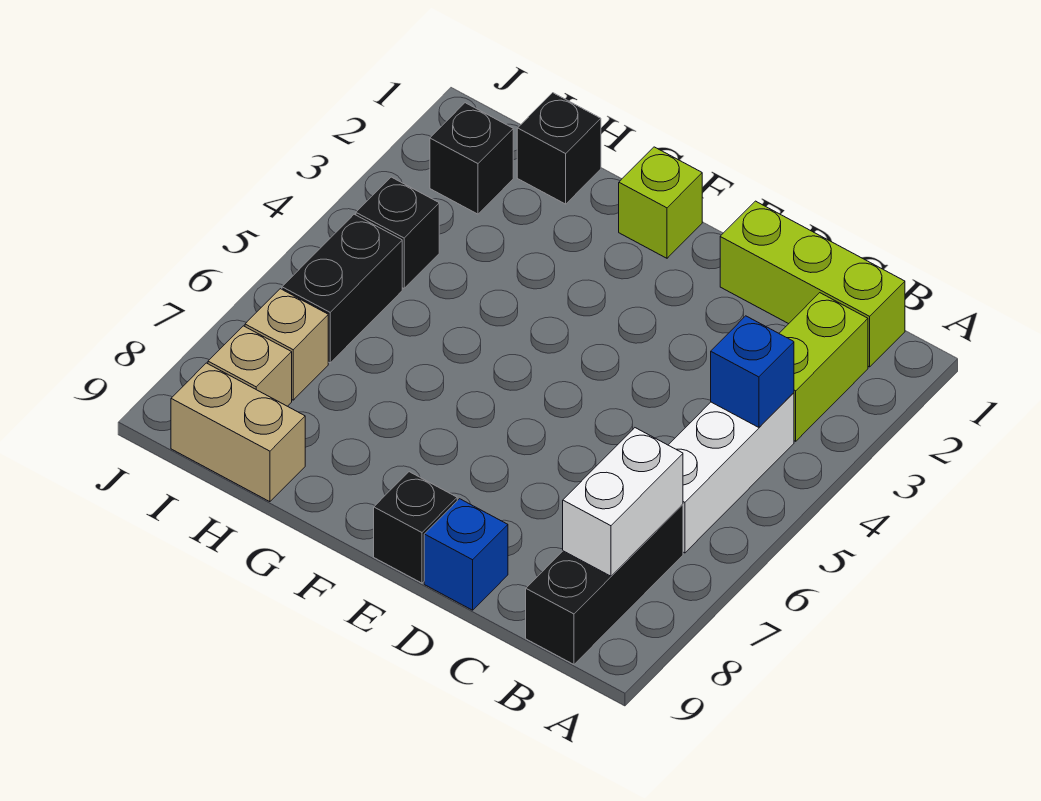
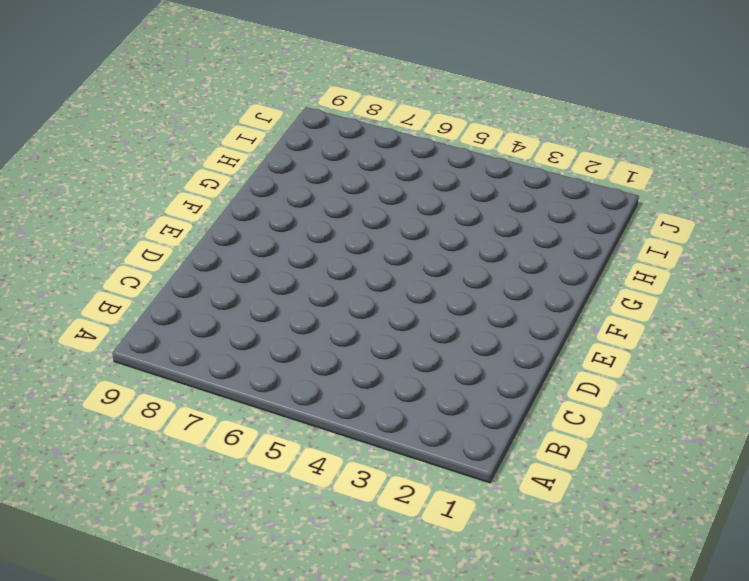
none -> lime 1x3 brick [720,201,905,367]
none -> lime 1x2 brick [779,293,868,441]
none -> white 1x3 brick [669,393,794,553]

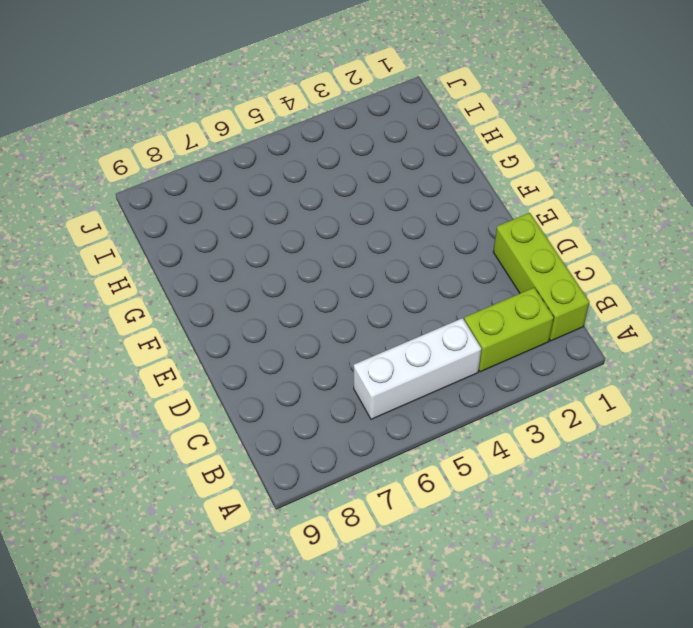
none -> black 1x3 brick [526,504,683,664]
none -> blue 1x1 brick [424,499,508,610]
none -> black 1x1 brick [374,472,457,583]

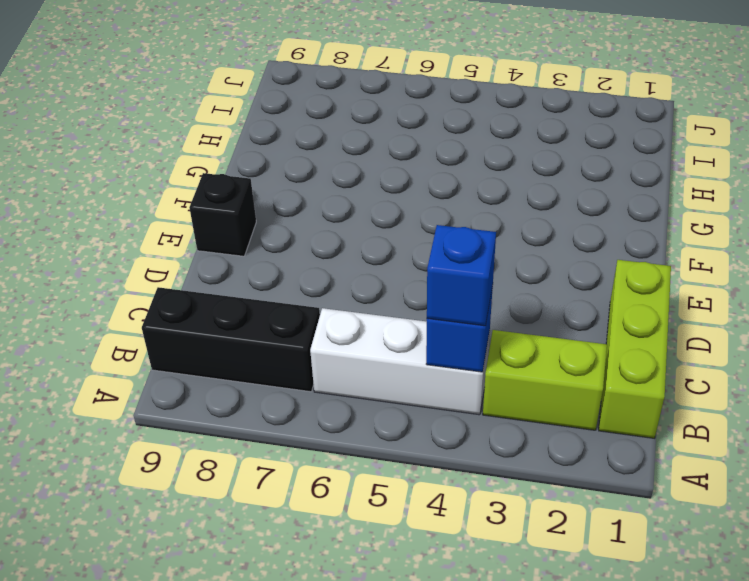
blue 1x1 brick [427,225,496,326] -> blue 1x1 brick moved to [424,499,508,610]
none -> lime 1x1 brick [619,147,702,258]
none -> black 1x1 brick [517,93,601,204]
none -> tan 1x2 brick [171,363,305,502]

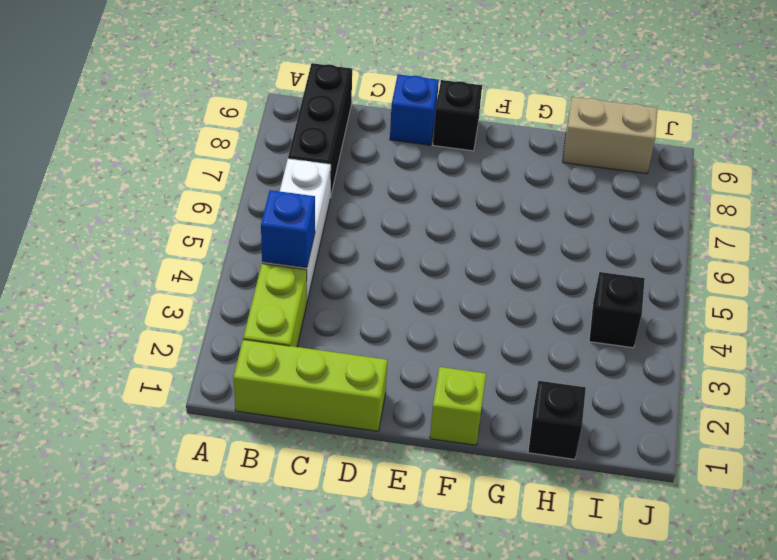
none -> black 1x1 brick [430,103,513,214]
none -> black 1x2 brick [282,214,402,363]
none -> tan 1x1 brick [245,289,328,400]

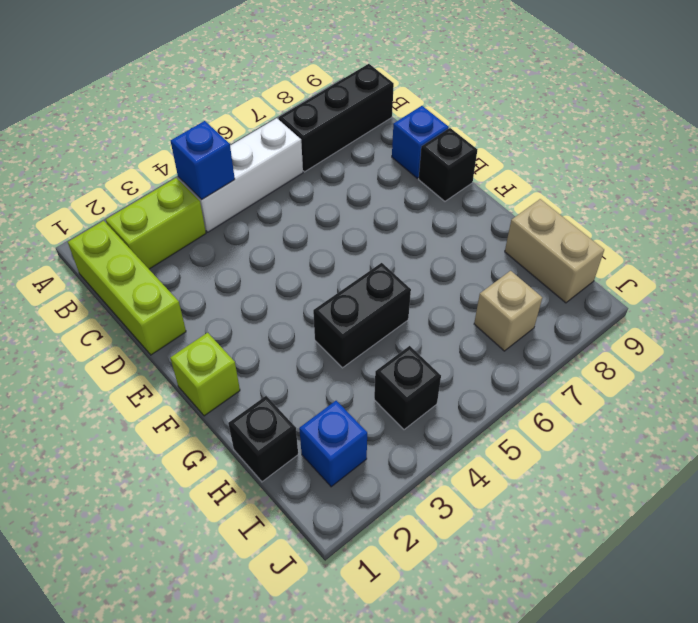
black 1x2 brick [313,263,411,368] -> black 1x2 brick moved to [282,214,402,363]
blue 1x1 brick [299,401,367,487] -> black 1x1 brick [430,103,513,214]
none -> tan 1x1 brick [208,326,292,406]
none -> white 1x2 brick [563,428,683,576]

